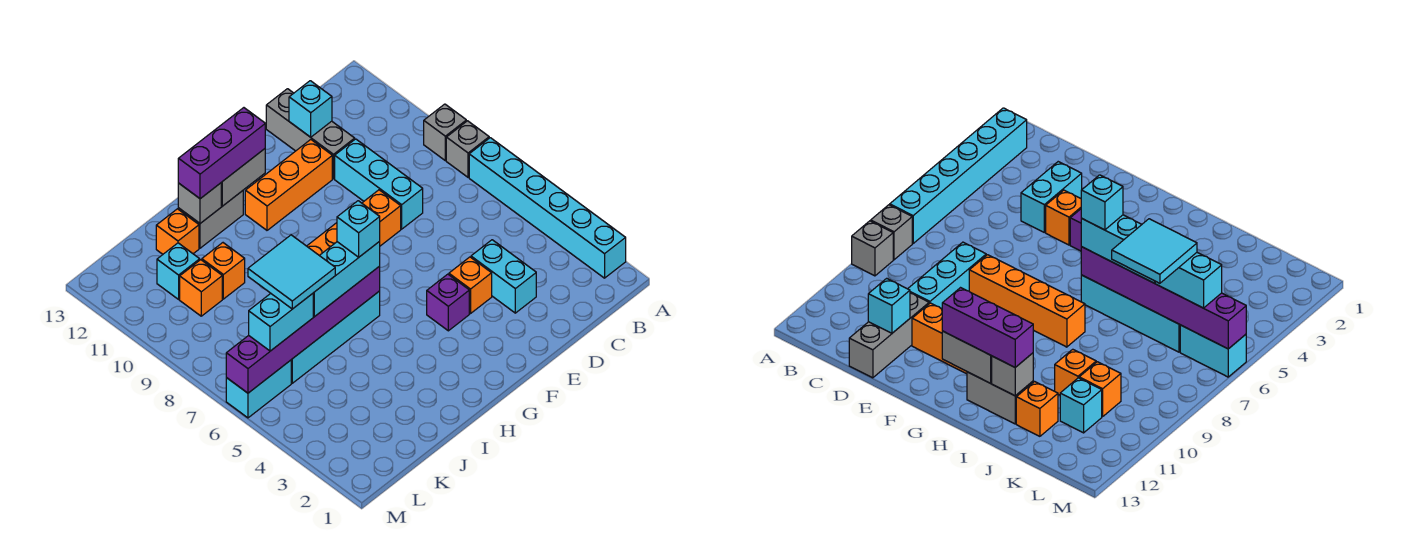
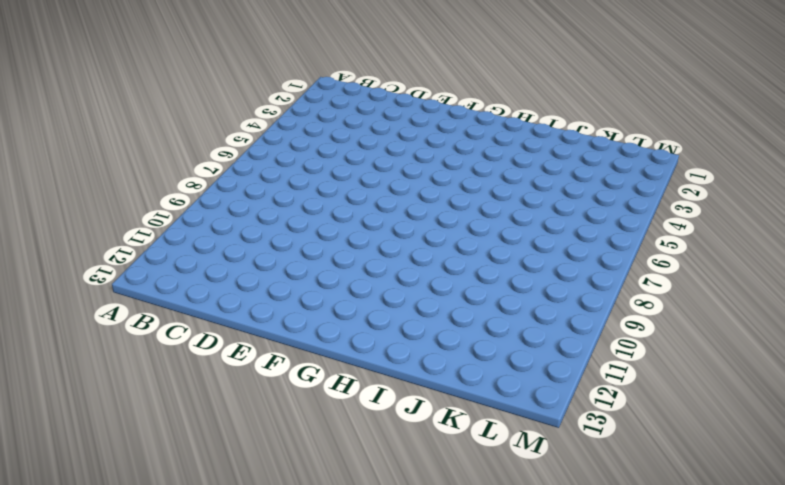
none -> cyan 1x6 brick [469,138,626,278]
none -> grey 1x1 brick [446,121,489,177]
none -> grey 1x1 brick [424,104,466,161]

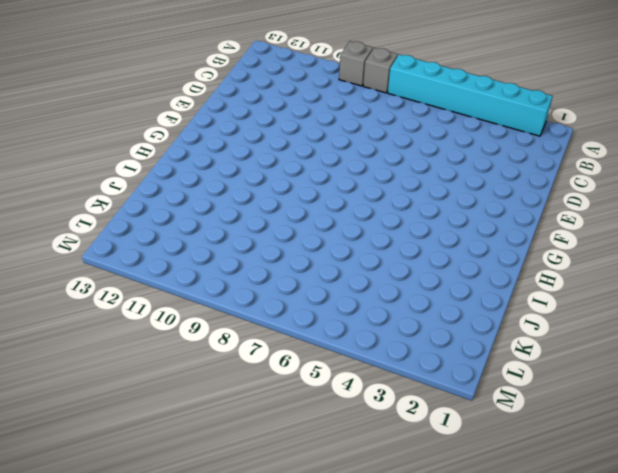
none -> cyan 1x2 brick [471,240,536,313]
none -> cyan 1x3 brick [335,139,423,229]
none -> grey 1x3 brick [266,89,355,179]

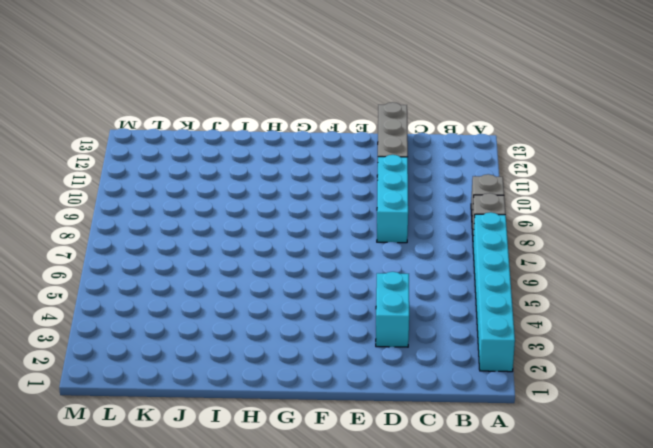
none -> orange 1x1 brick [449,257,492,313]
none -> orange 1x4 brick [307,190,401,255]
none -> orange 1x3 brick [245,140,332,230]

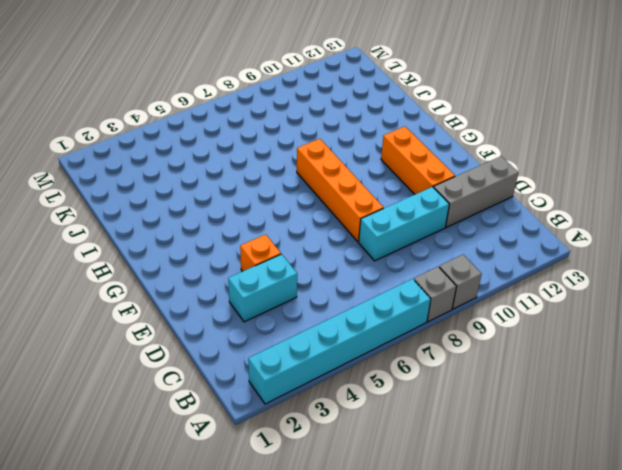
none -> purple 1x1 brick [427,274,469,331]
none -> cyan 1x4 brick [291,291,380,383]
none -> grey 1x2 brick [178,191,243,248]

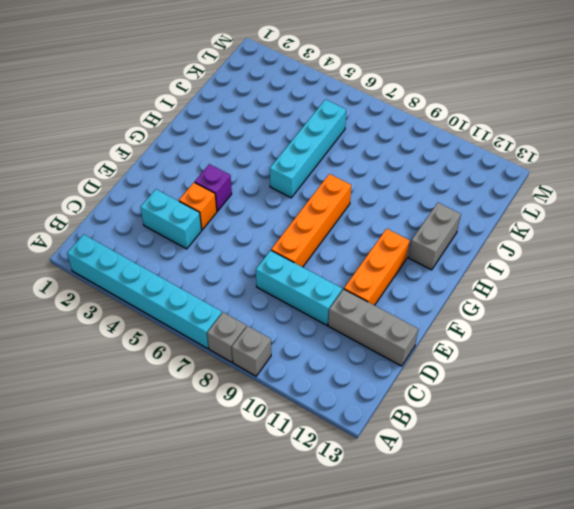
none -> orange 1x1 brick [202,243,245,299]
none -> orange 1x1 brick [156,209,199,254]
none -> orange 1x1 brick [180,260,222,316]

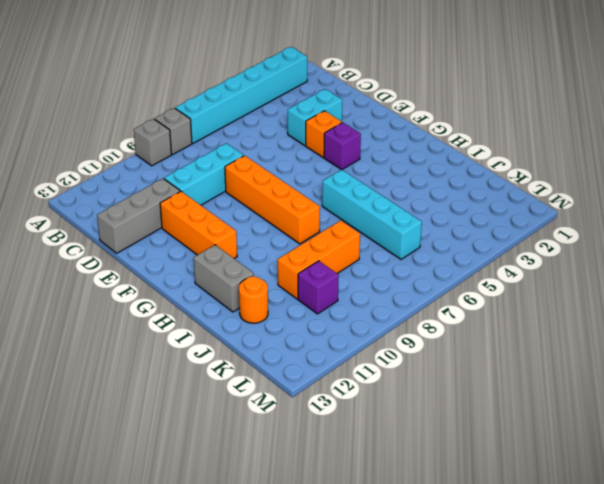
orange 1x3 brick [278,221,360,299] -> orange 1x1 brick [202,243,245,299]
orange 1x1 round brick [239,277,268,323] -> orange 1x1 brick [156,209,199,254]
purple 1x1 brick [298,261,339,314] -> orange 1x1 brick [180,260,222,316]
none -> cyan 1x1 brick [157,243,200,299]
none -> cyan 1x2 brick [226,360,291,418]
none -> cyan 1x1 brick [289,81,332,137]

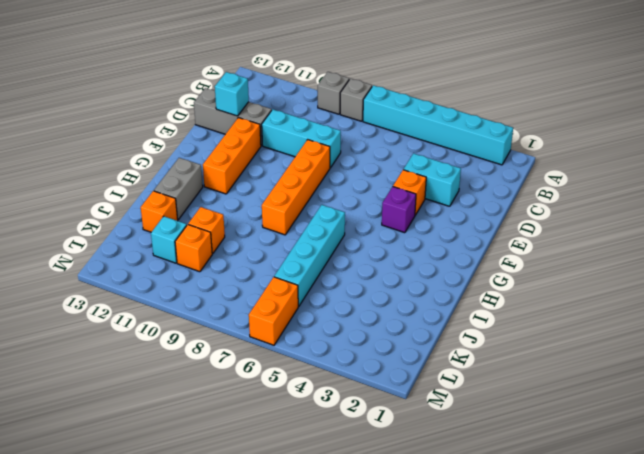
orange 1x2 brick [249,277,298,345] -> cyan 1x2 brick [226,360,291,418]
none -> grey 1x2 brick [221,149,265,206]
none -> purple 1x6 brick [226,266,380,393]
none -> grey 1x1 brick [178,183,221,223]

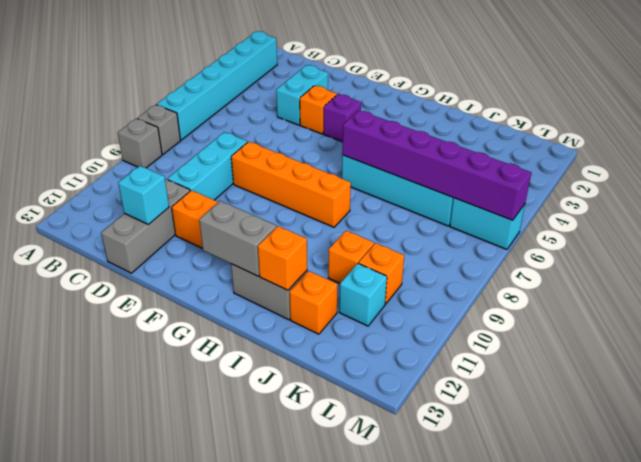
orange 1x1 brick [258,226,307,290] -> grey 1x1 brick [178,183,221,223]
none -> purple 1x3 brick [178,108,265,199]
none -> cyan 1x3 brick [313,241,380,317]
none -> cyan 1x2 brick [249,294,313,351]

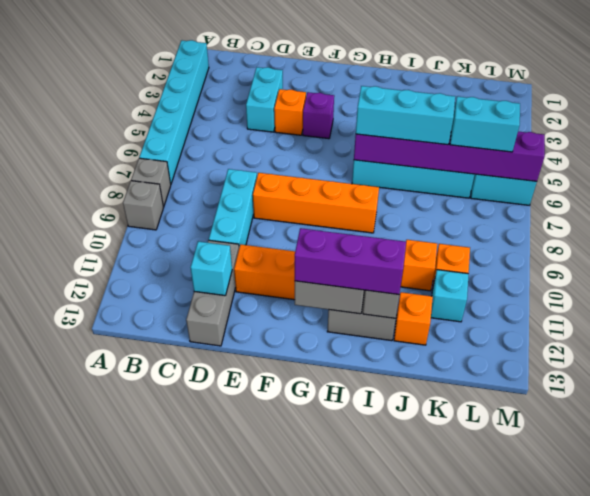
none -> cyan 1x1 brick [337,201,380,257]
none -> cyan 2x2 tile [248,235,335,309]

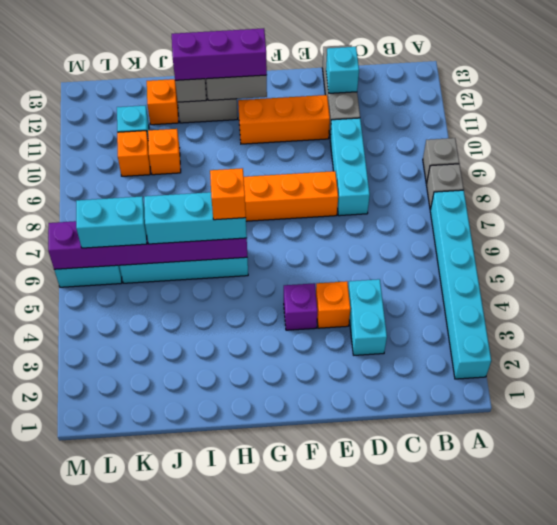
orange 1x1 brick [210,168,246,220] -> cyan 1x1 brick [337,201,380,257]
none -> cyan 2x2 tile [248,235,335,309]

